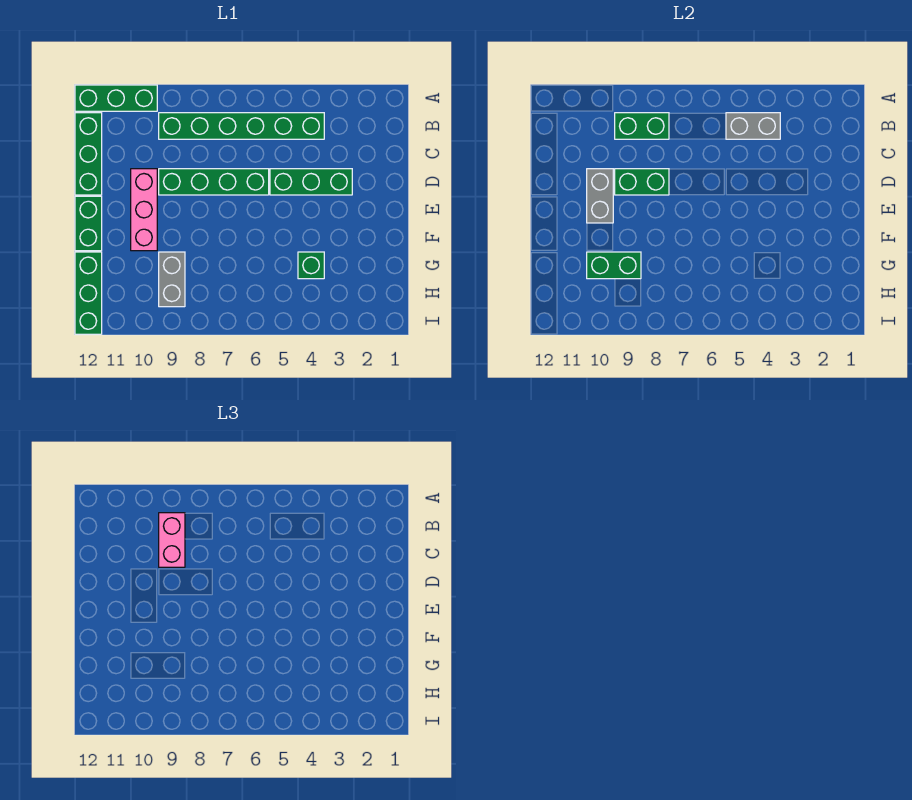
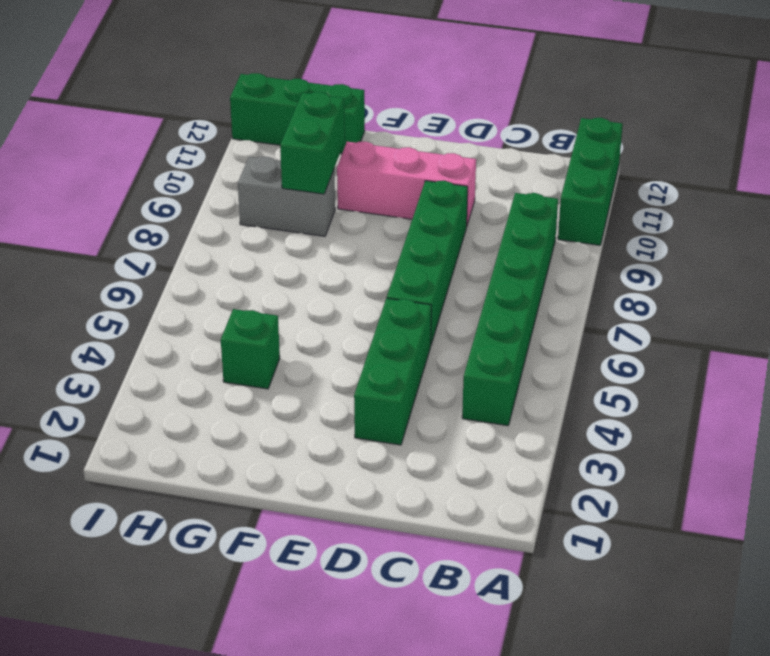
none -> green 1x3 brick [75,113,102,195]
none -> green 1x2 brick [75,196,102,251]
none -> grey 1x2 brick [726,113,780,139]

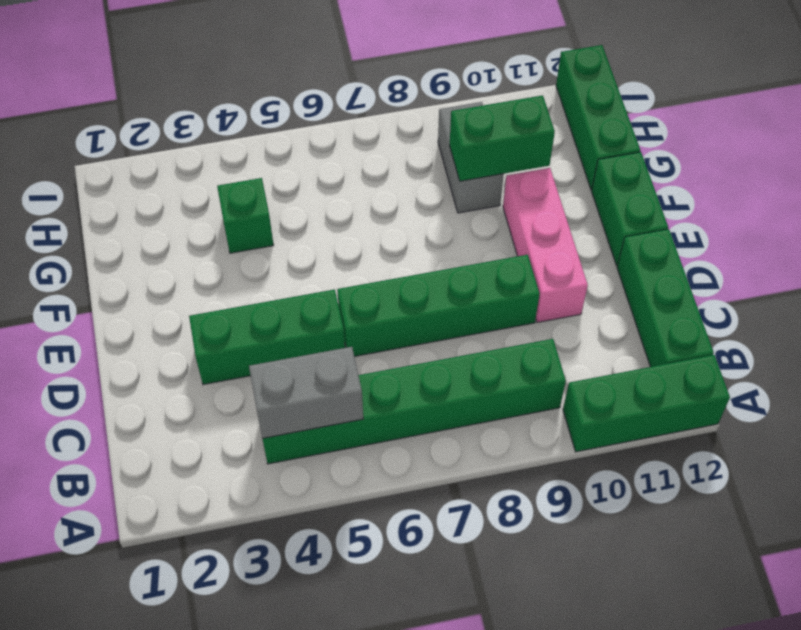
none -> green 1x2 brick [615,113,669,139]
none -> green 1x2 brick [615,169,669,195]
none -> grey 1x2 brick [587,169,613,223]

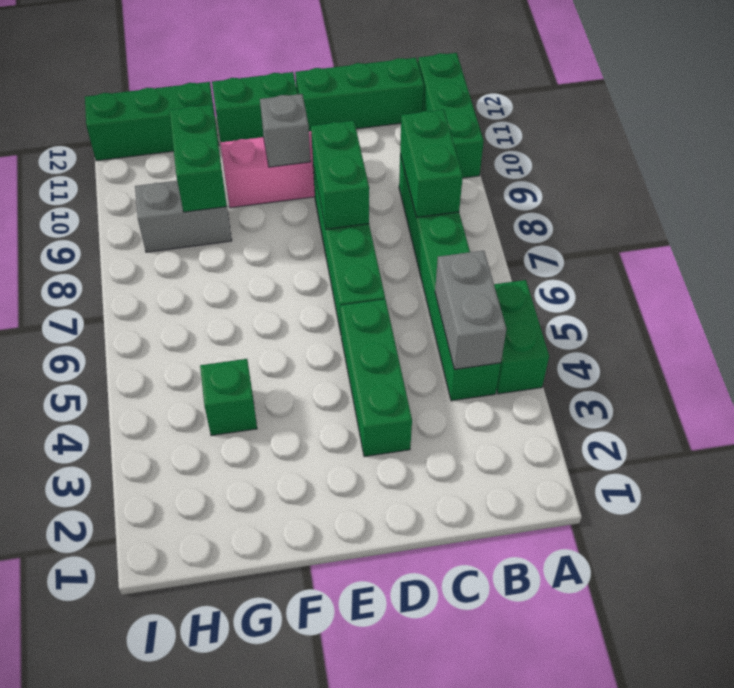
green 1x2 brick [494,280,549,394] -> none
grey 1x1 brick [260,94,311,167] -> grey 1x2 brick [587,169,613,223]
none -> pink 1x2 brick [159,513,185,567]

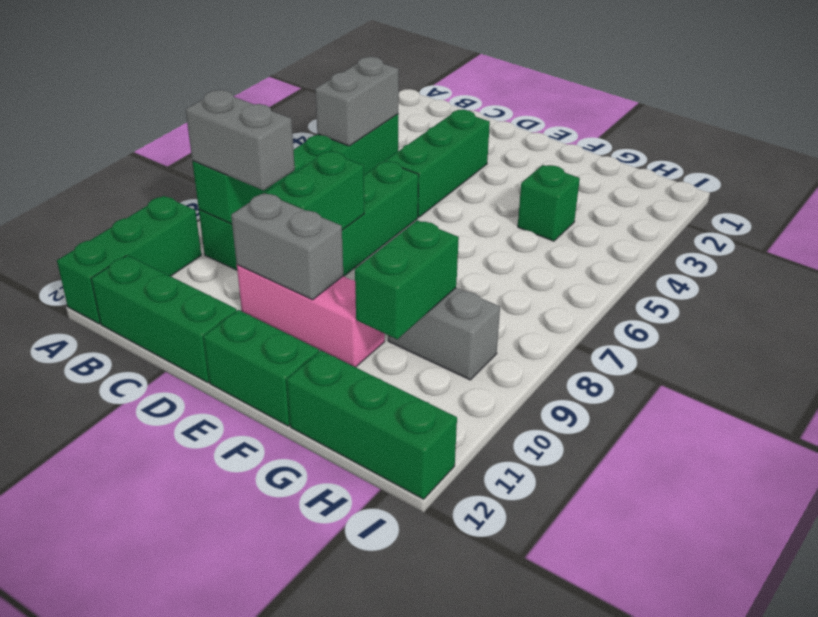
grey 1x2 brick [186,90,295,190] -> pink 1x2 brick [159,513,185,567]

